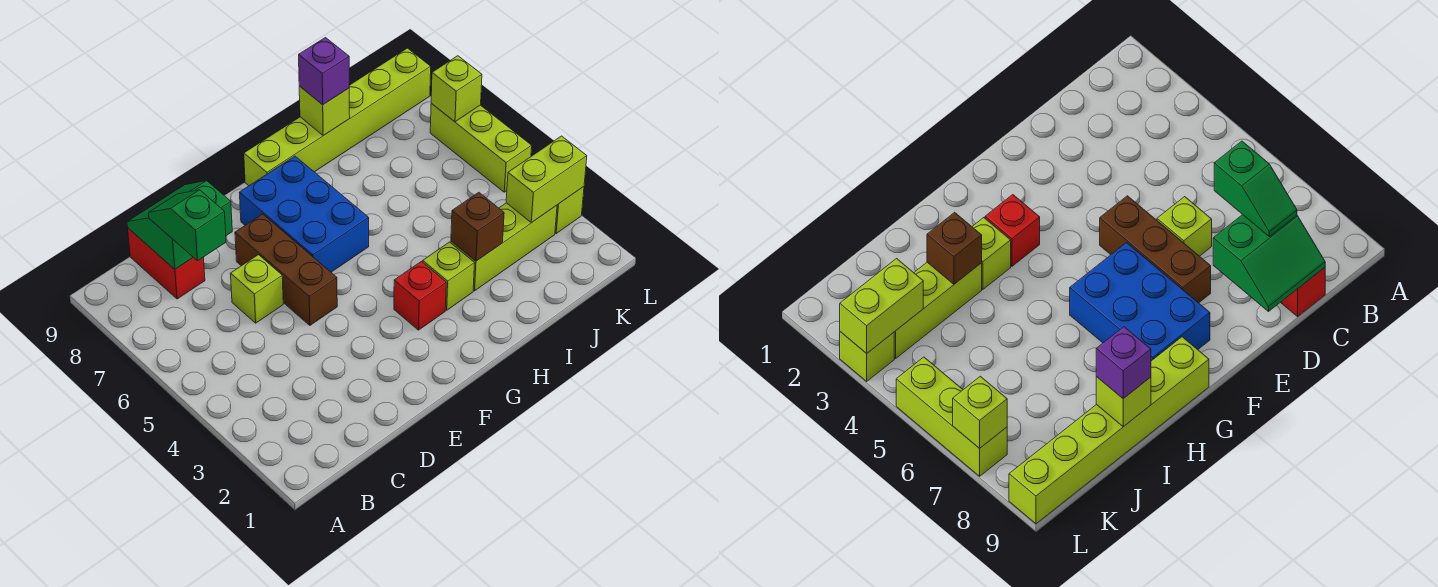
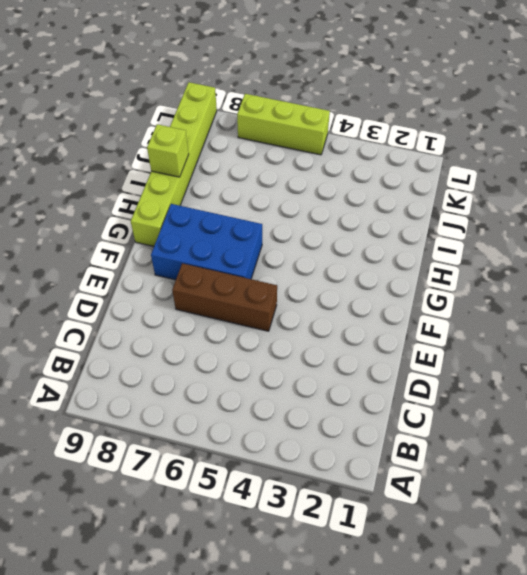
none -> red 1x2 brick [128,228,205,299]
none -> lime 1x1 brick [230,255,283,323]
none -> red 1x1 brick [394,261,446,330]

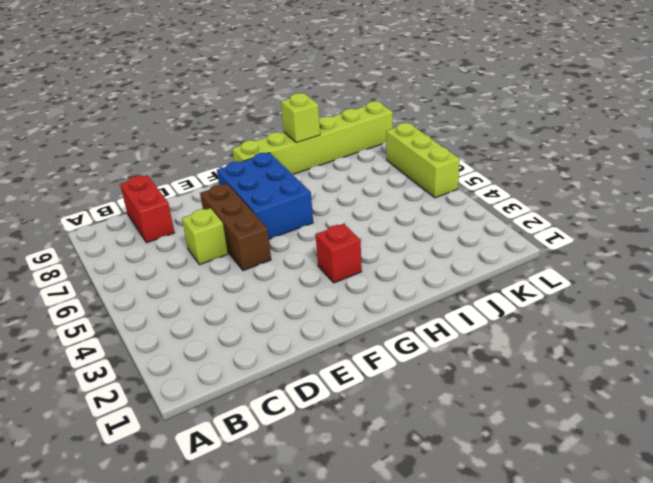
none -> lime 1x1 brick [423,242,475,310]
none -> lime 1x3 brick [451,203,557,291]
none -> lime 1x1 brick [555,187,584,234]

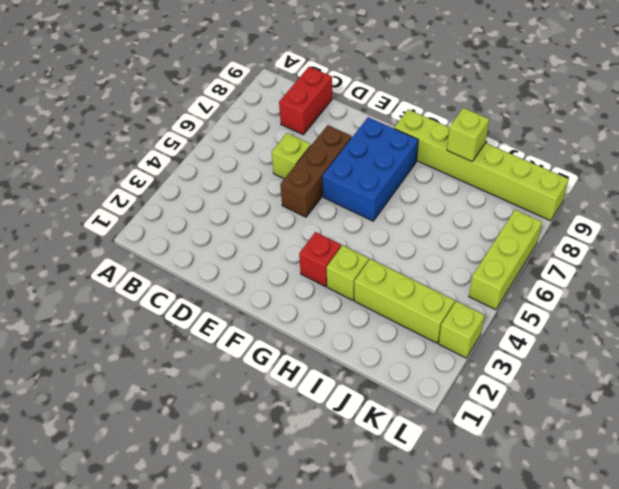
none -> green 2x2 slope [127,181,232,269]
none -> brown 1x1 brick [451,192,504,261]
none -> lime 1x2 brick [506,136,587,223]

